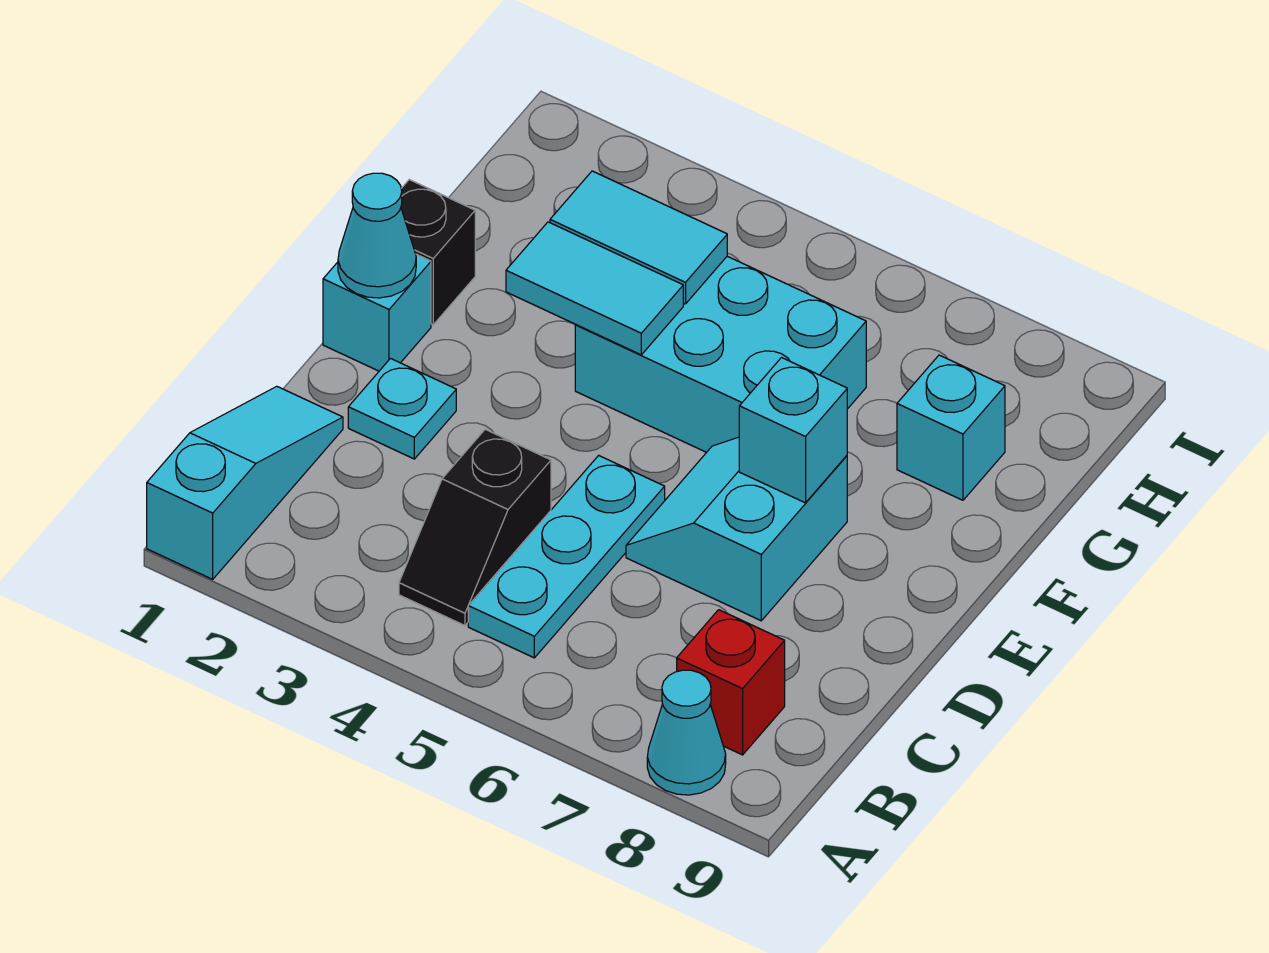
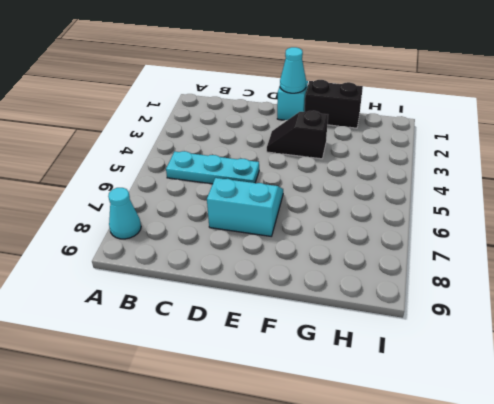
black 1x2 slope [267,111,328,159] -> black 1x2 slope moved to [399,429,551,625]
black 1x2 brick [304,80,363,128] -> black 1x1 brick [401,180,475,325]
none -> cyan 1x3 slope [147,386,343,579]
none -> red 1x1 brick [677,610,785,755]
none -> cyan 1x1 plate [348,359,456,459]

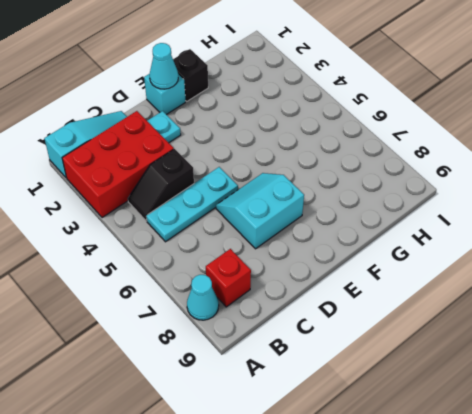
red 2x3 brick [62,111,174,218] -> none
none -> cyan 2x3 brick [575,256,866,452]
none -> cyan 1x1 brick [897,355,1005,500]
none -> cyan 1x1 brick [739,358,847,503]

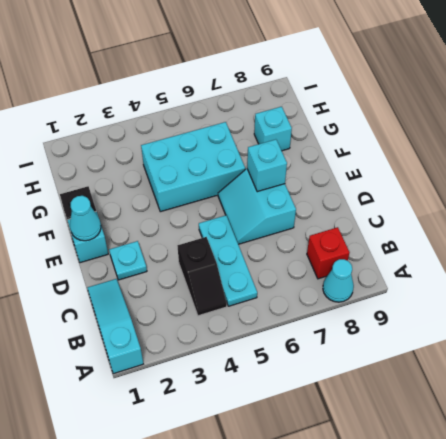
none -> cyan 1x2 tile [506,222,683,355]
none -> cyan 1x2 tile [550,171,727,304]

